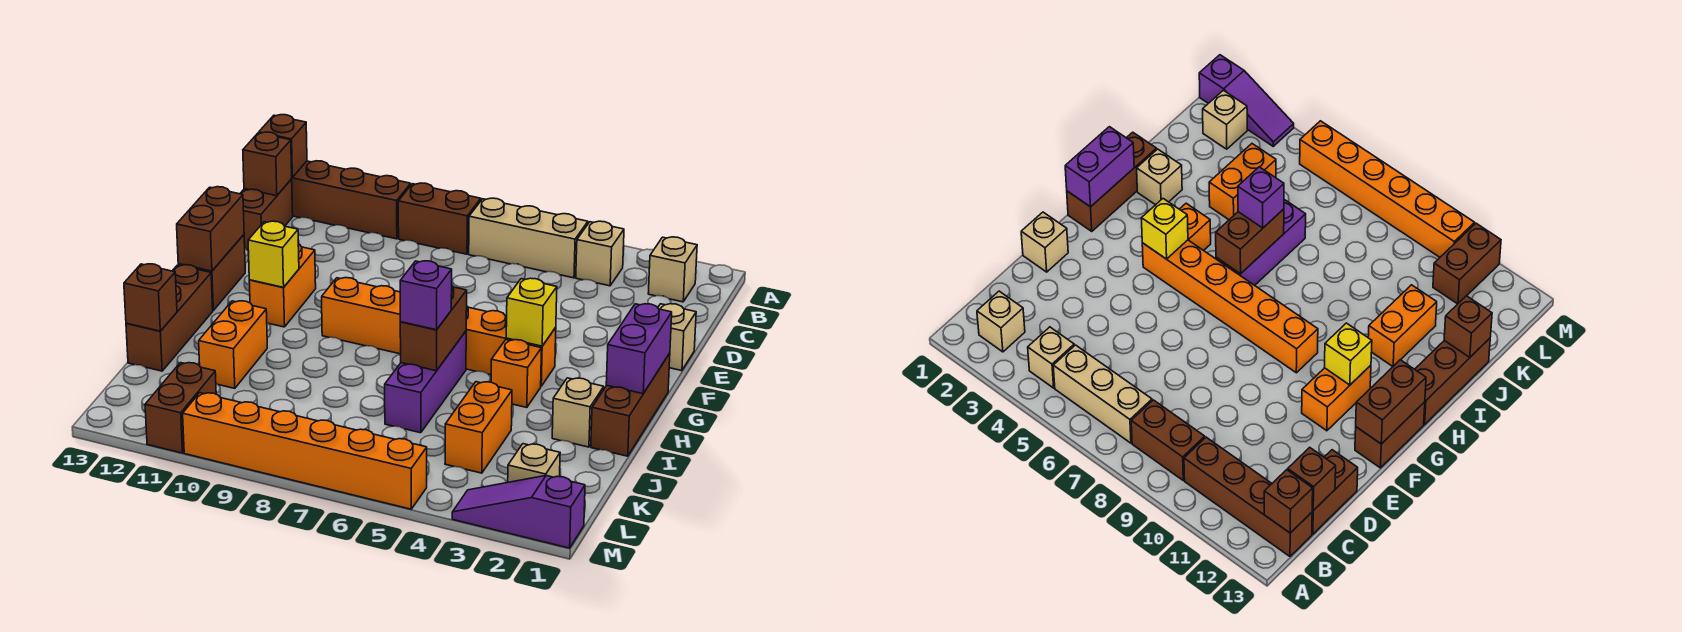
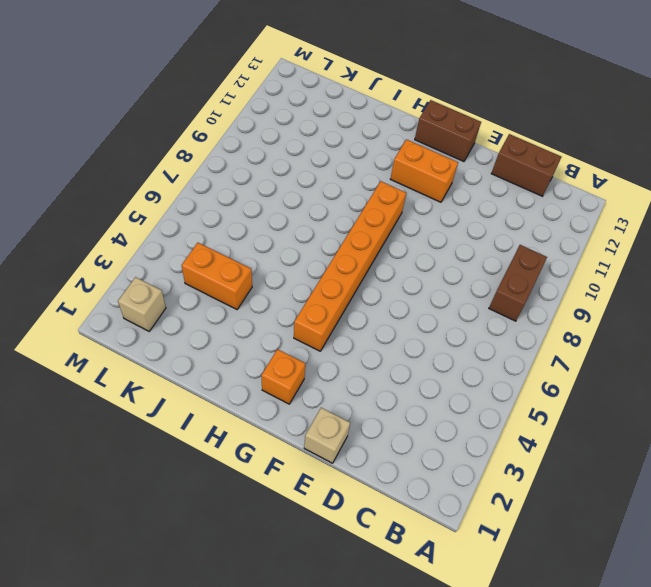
orange 1x1 brick [261,349,305,404] -> orange 1x1 brick moved to [491,340,542,408]
none -> tan 1x1 brick [648,237,697,302]
none -> tan 1x1 brick [576,221,624,286]
none -> tan 1x3 brick [469,198,588,278]
none -> brown 1x4 brick [292,161,411,239]

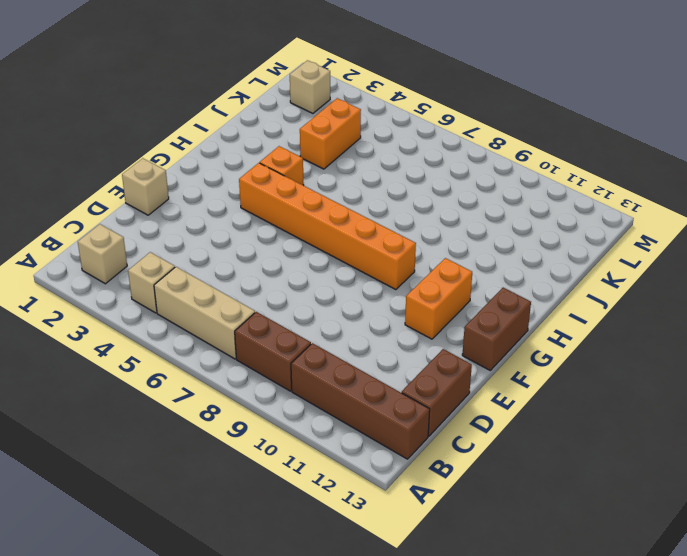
none -> brown 1x3 brick [591,353,670,456]
none -> purple 1x3 brick [385,331,466,433]
none -> brown 1x3 brick [126,265,213,371]
none -> tan 1x1 brick [552,378,604,447]

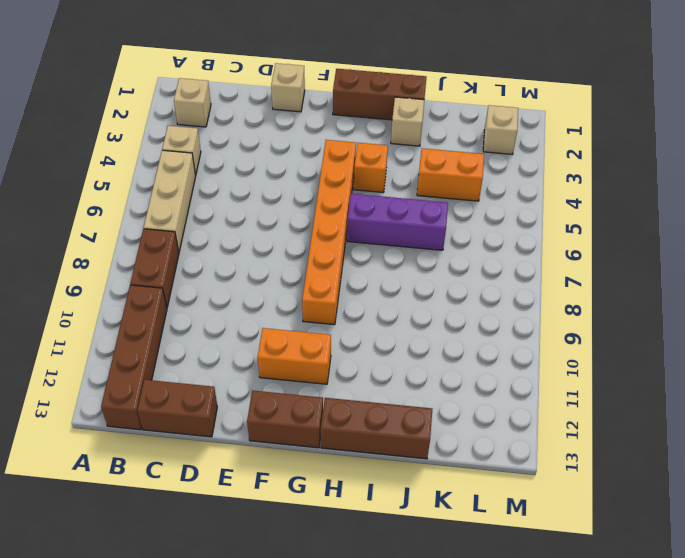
none -> orange 1x2 brick [199,301,267,388]
none -> brown 1x2 brick [145,363,216,453]
none -> purple 1x3 slope [452,476,585,548]
none -> orange 1x6 brick [183,393,427,509]

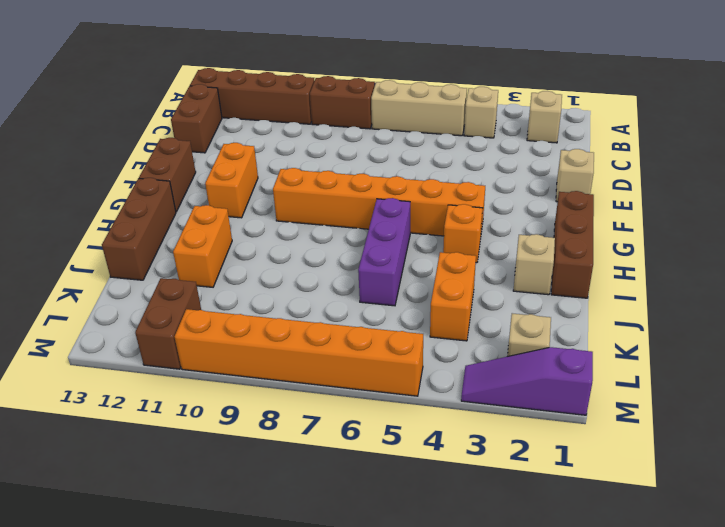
none -> brown 1x1 brick [259,115,307,177]
none -> brown 1x1 brick [243,132,292,196]
none -> brown 1x2 brick [177,187,244,271]
none -> purple 1x2 brick [606,304,672,394]

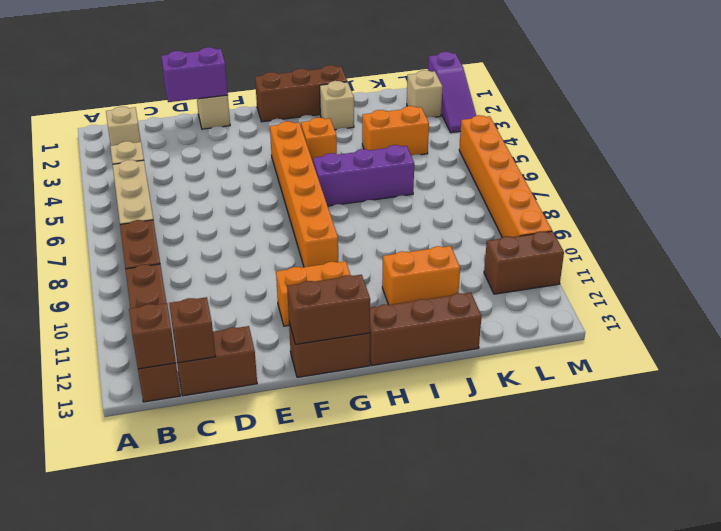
purple 1x2 brick [161,47,228,102] -> purple 1x2 brick moved to [606,304,672,394]
none -> yellow 1x1 brick [506,278,557,346]
none -> yellow 1x1 brick [248,221,299,288]
none -> brown 1x2 brick [400,286,467,371]
none -> brown 1x1 brick [124,264,177,331]

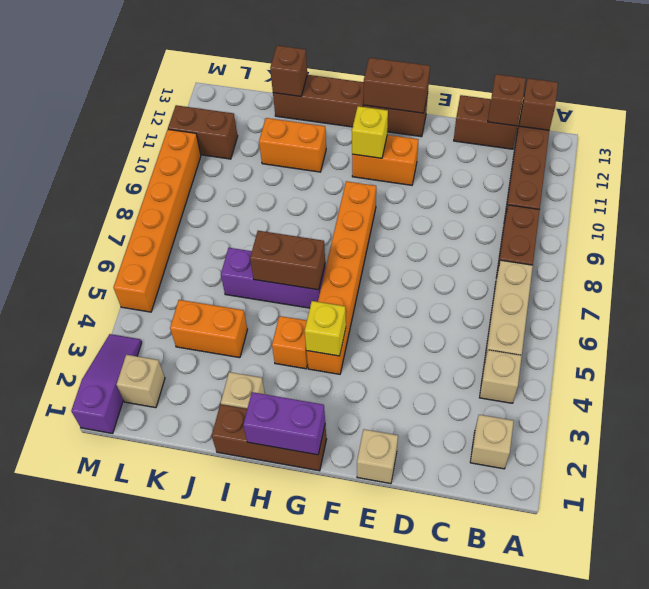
none -> purple 1x1 brick [400,261,452,330]

